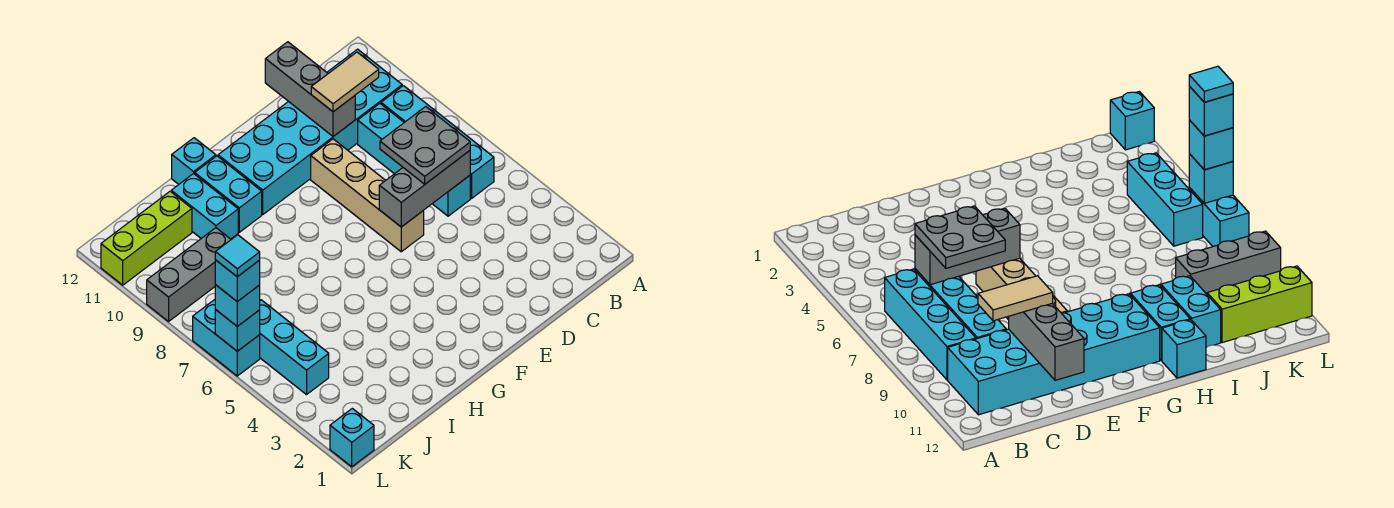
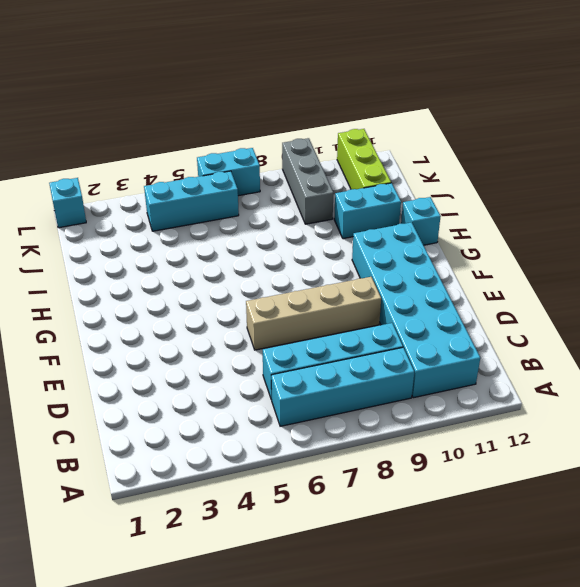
none -> cyan 1x2 brick [195,156,262,232]
none -> grey 1x3 brick [379,151,470,227]
none -> grey 1x3 brick [265,42,355,137]

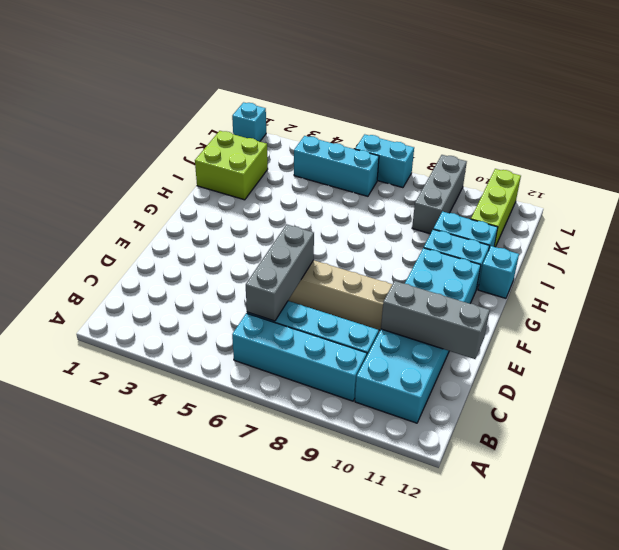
lime 2x2 brick [195,131,268,200] -> none
none -> cyan 1x1 brick [215,310,260,351]
none -> grey 2x2 plate [380,107,470,184]
none -> tan 1x2 tile [311,52,379,112]

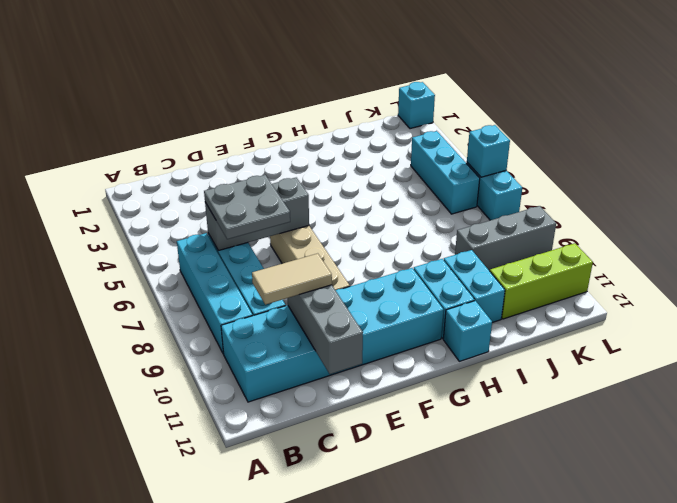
none -> cyan 1x1 brick [215,285,260,326]
none -> cyan 1x1 brick [215,260,260,302]
none -> cyan 1x1 tile [215,235,260,277]

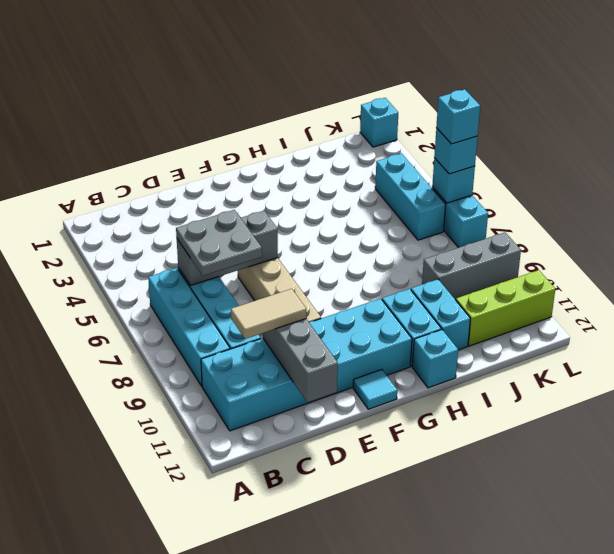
cyan 1x1 tile [353,369,397,409] -> cyan 1x1 tile moved to [215,235,260,277]

